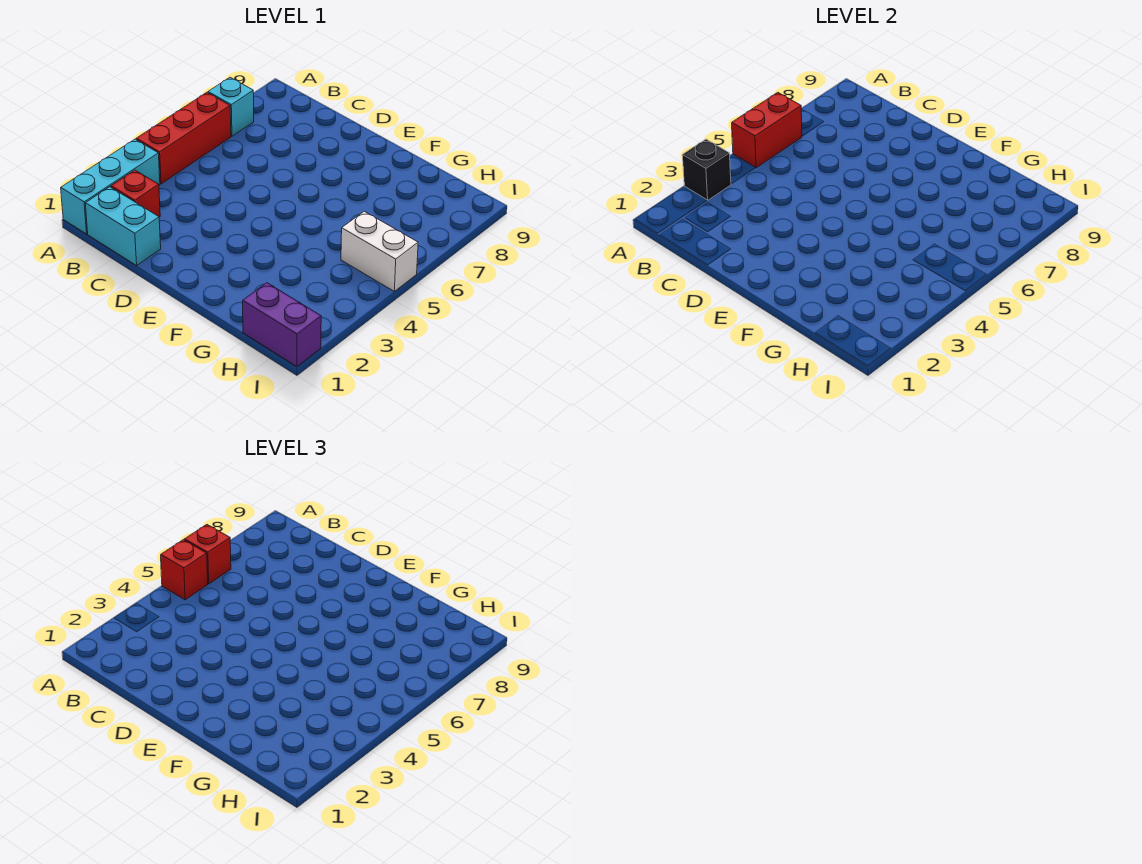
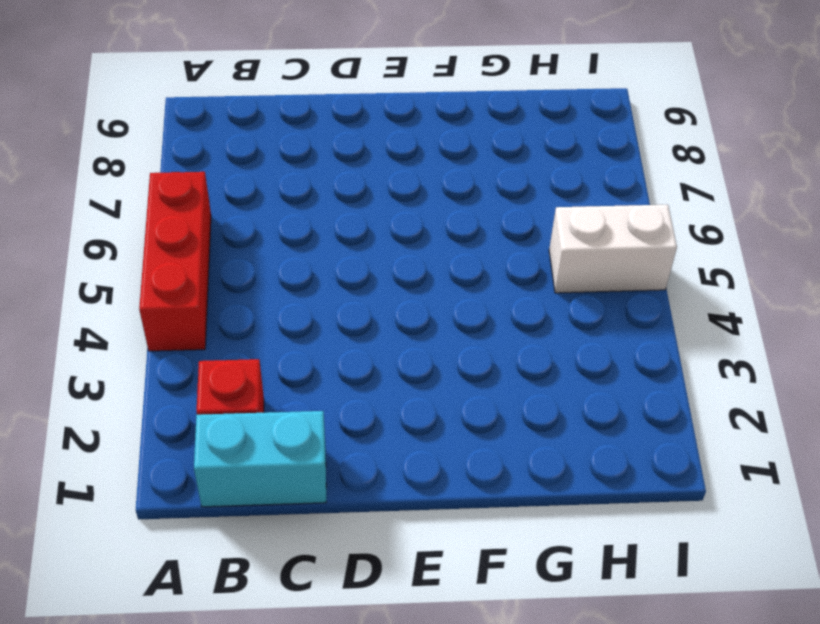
none -> cyan 1x3 brick [61,139,160,234]
none -> cyan 1x1 brick [208,77,254,136]

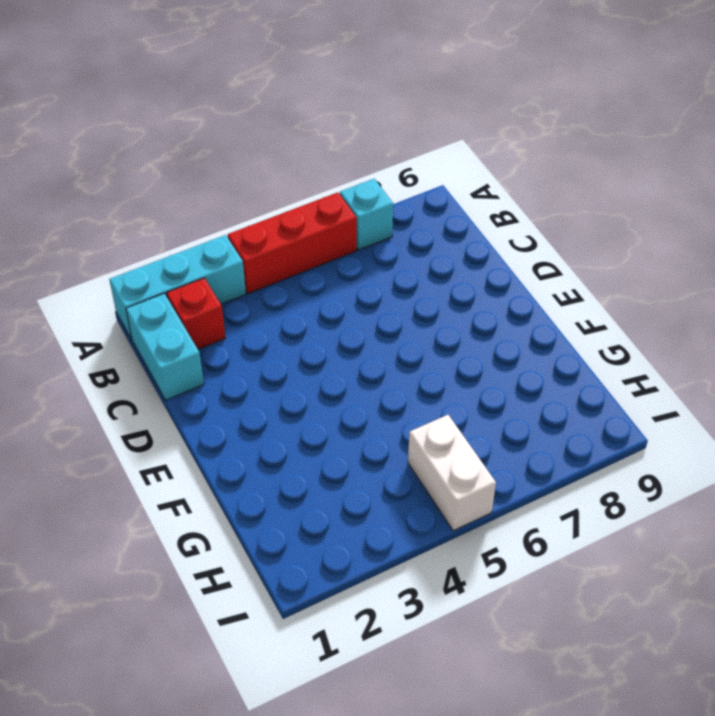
none -> purple 1x2 brick [243,283,321,367]
none -> black 1x1 brick [682,139,731,200]

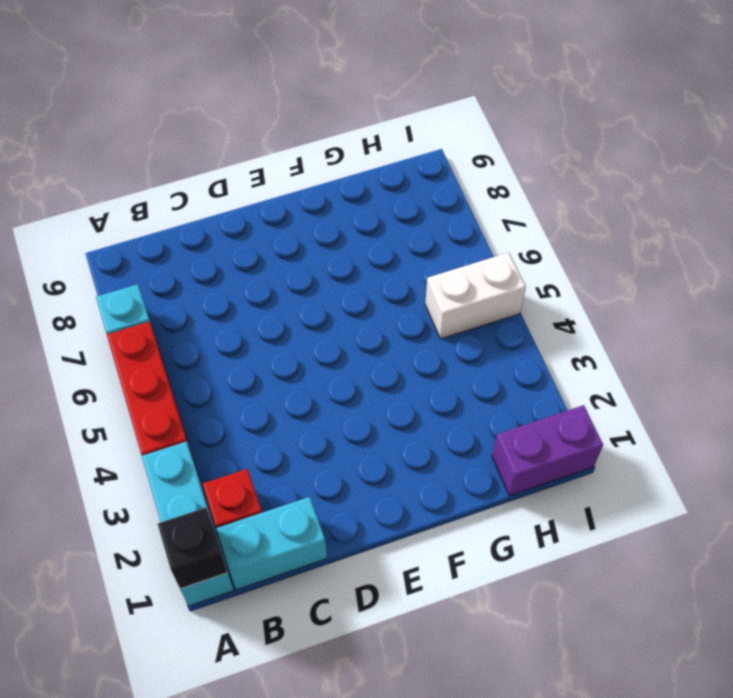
black 1x1 brick [158,508,227,589] -> black 1x1 brick moved to [682,139,731,200]
none -> red 1x2 brick [732,93,802,168]
none -> red 1x1 brick [161,540,208,600]

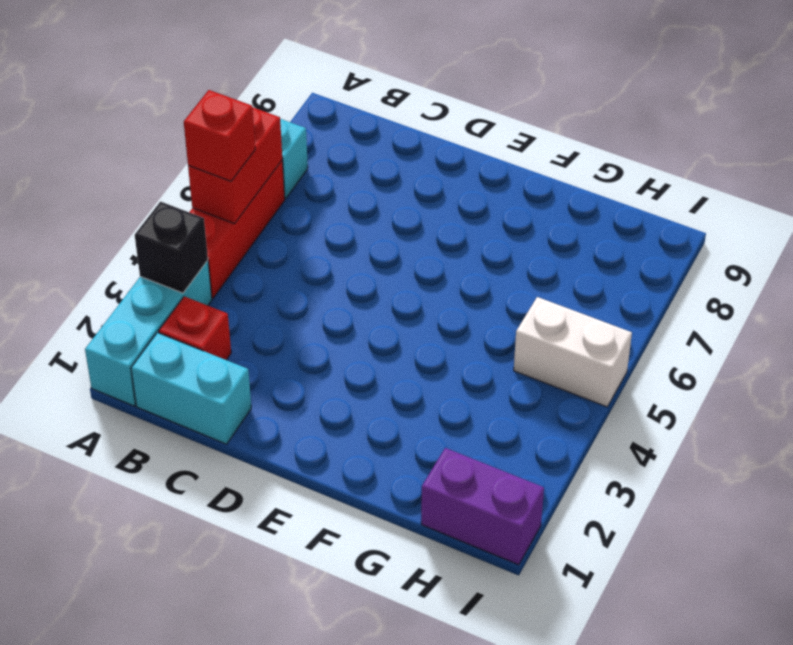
none -> red 1x1 brick [184,525,231,584]

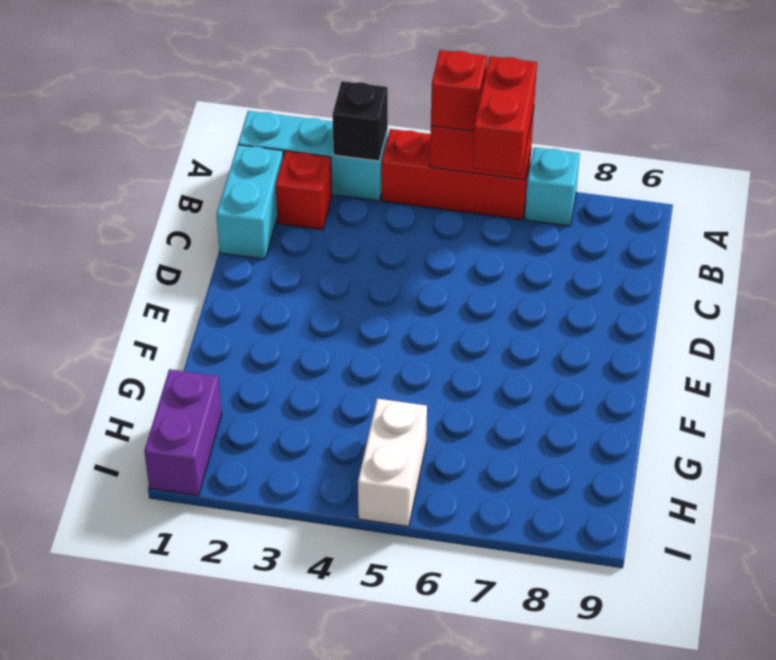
red 1x2 brick [473,56,537,174] -> red 1x1 brick [184,525,231,584]

